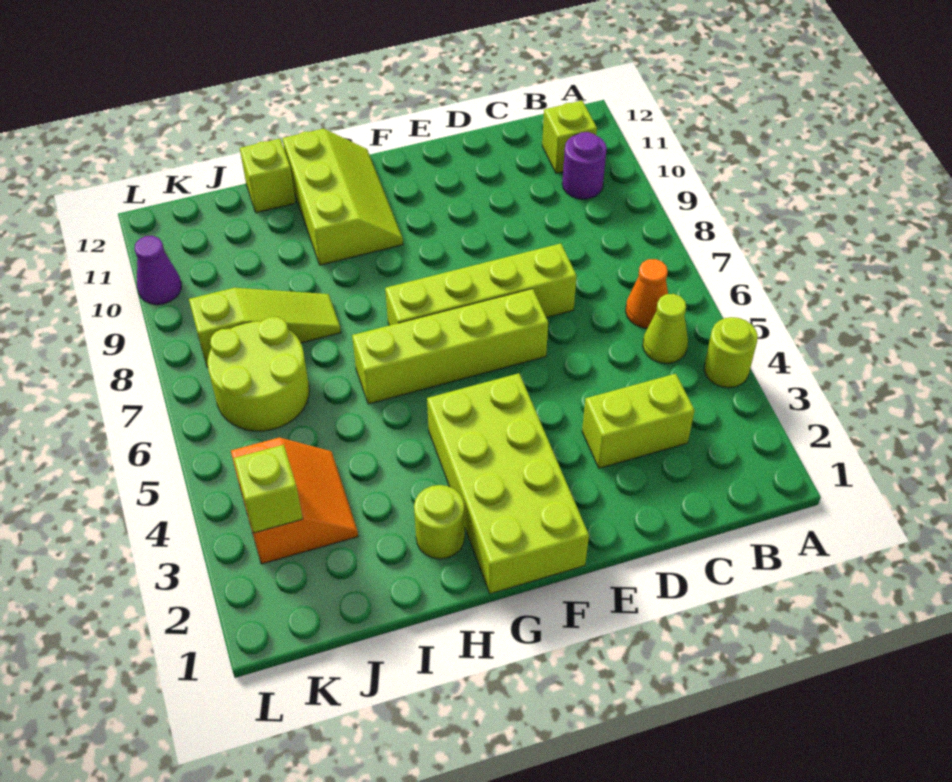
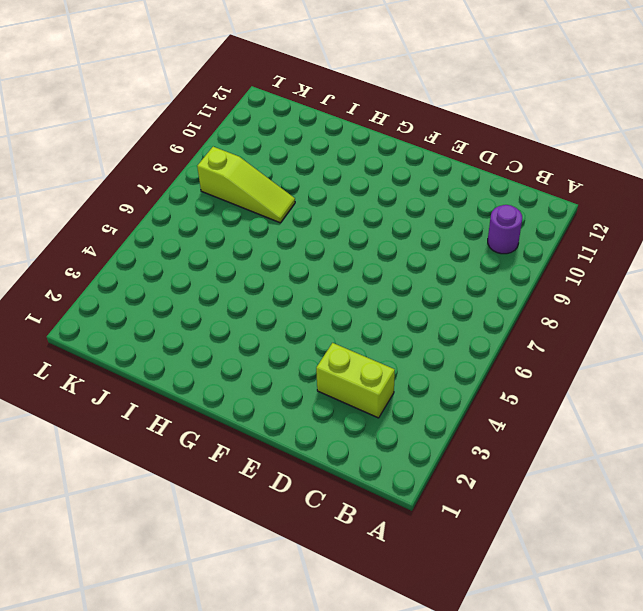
none -> lime 1x1 round brick [704,317,758,388]
none -> lime 1x1 cone [643,294,688,363]
none -> orange 1x1 cone [626,259,668,328]

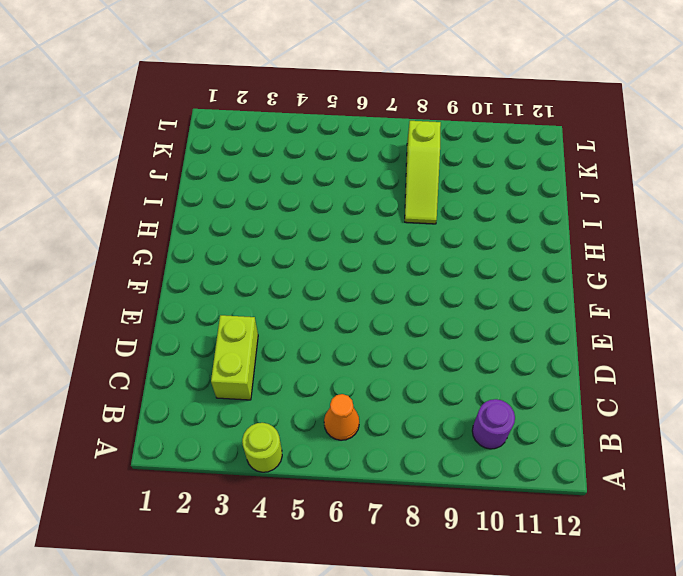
none -> lime 1x1 cone [643,294,688,363]
none -> lime 1x1 brick [542,101,597,173]
none -> lime 1x4 brick [385,244,577,325]

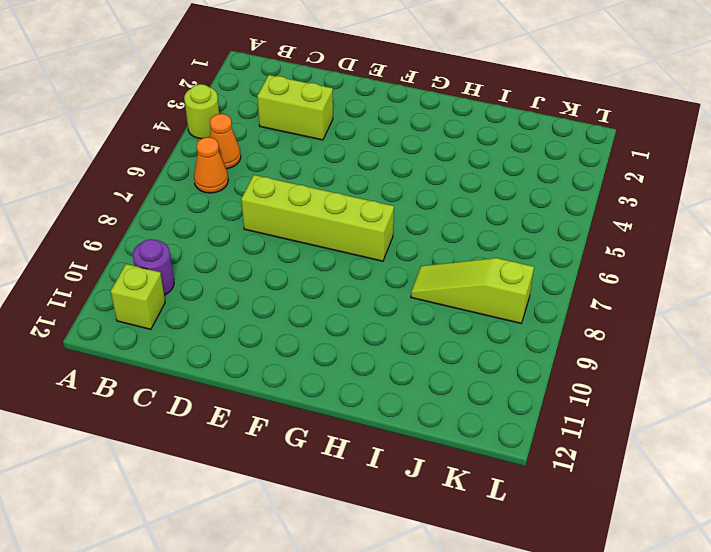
orange 1x1 cone [210,114,241,169] -> lime 1x1 cone [643,294,688,363]
none -> lime 1x4 brick [352,289,548,404]
none -> lime 2x4 brick [427,373,589,594]
none -> lime 2x3 slope [282,129,403,265]

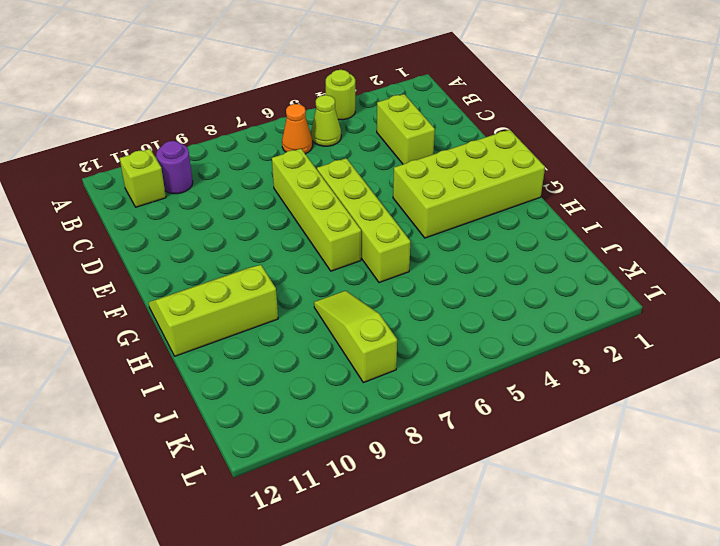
none -> lime 1x1 round brick [414,485,465,559]
none -> lime 1x1 brick [240,139,296,213]
none -> orange 2x2 slope [231,438,358,564]

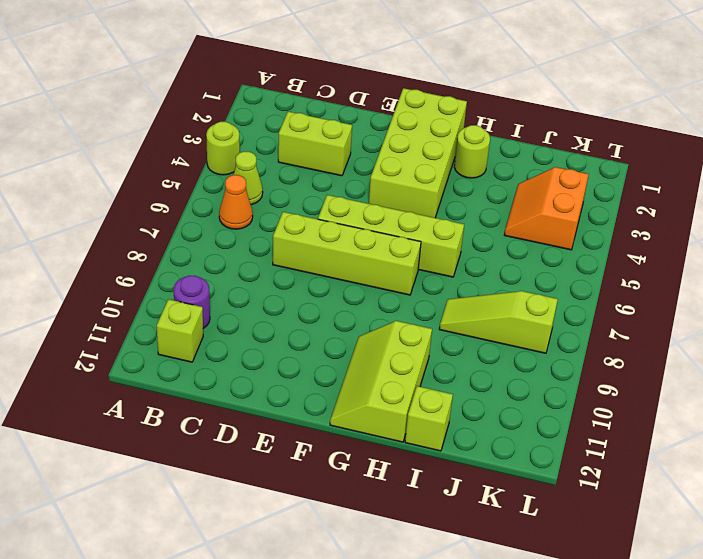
none -> lime 2x2 round brick [208,317,309,431]
none -> purple 1x1 cone [135,236,182,305]
none -> lime 1x1 brick [234,445,303,533]

